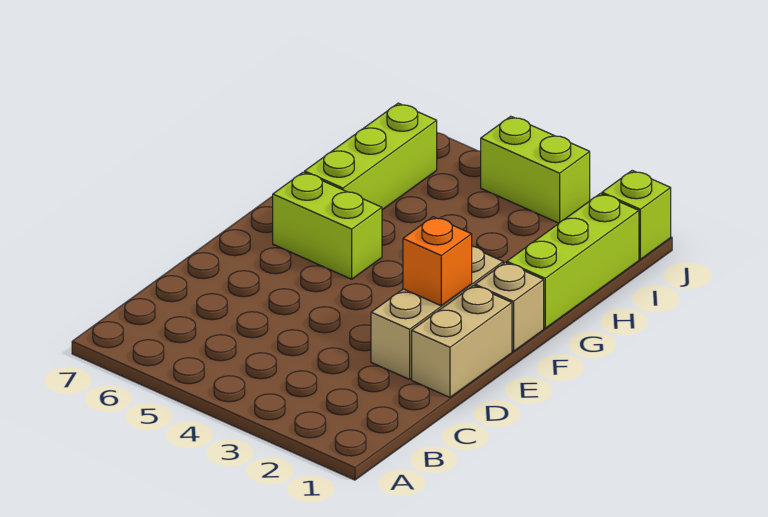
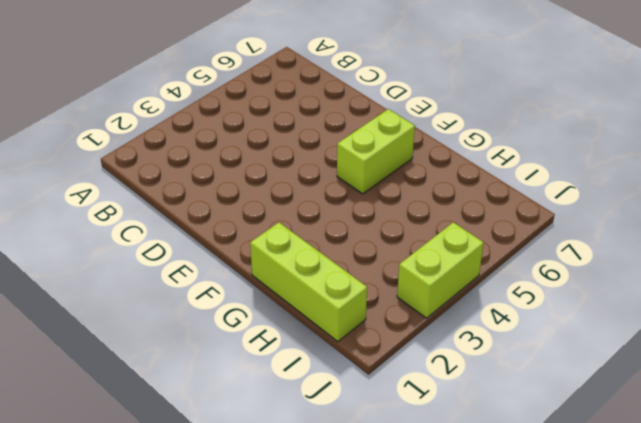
none -> tan 1x2 brick [412,286,512,397]
none -> tan 1x3 brick [371,246,503,379]

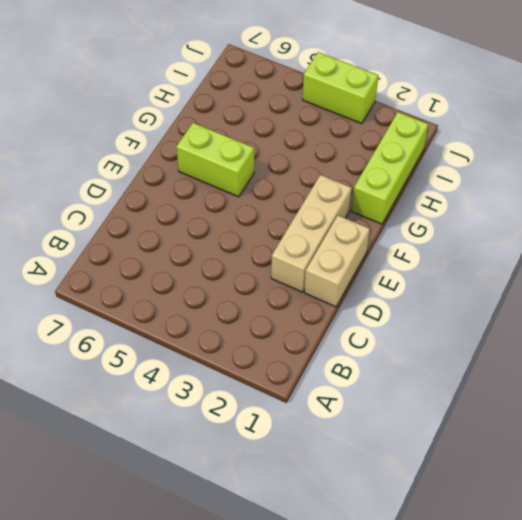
none -> tan 1x1 brick [475,262,544,352]
none -> lime 1x3 brick [305,103,437,210]

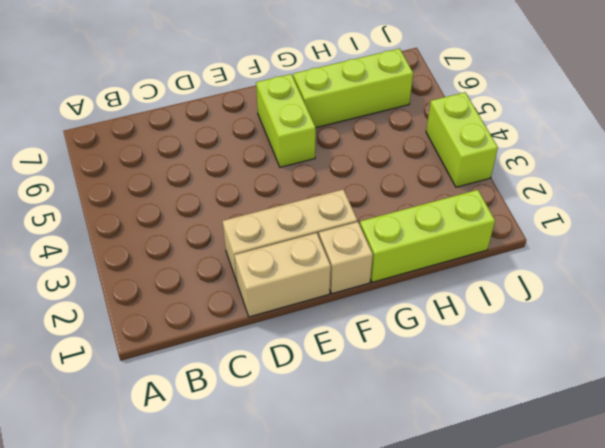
none -> lime 1x1 brick [602,171,671,259]
none -> orange 1x1 brick [403,217,472,306]

